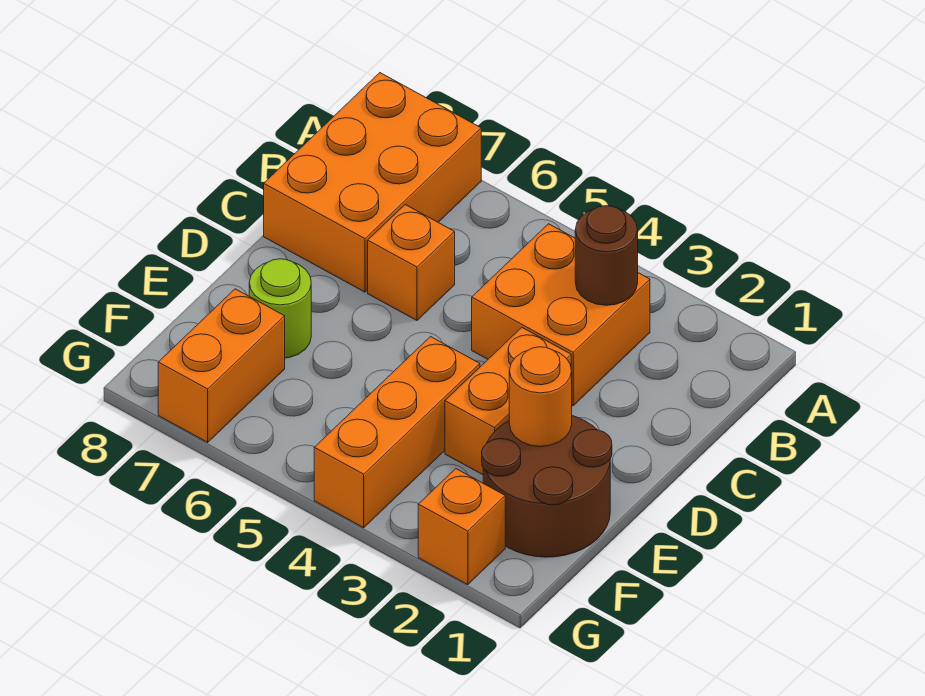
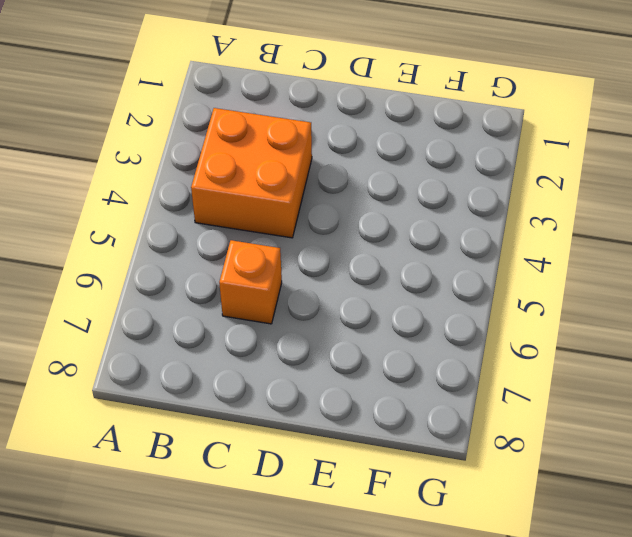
none -> orange 2x3 brick [264,73,481,292]
none -> orange 1x2 brick [445,328,571,475]

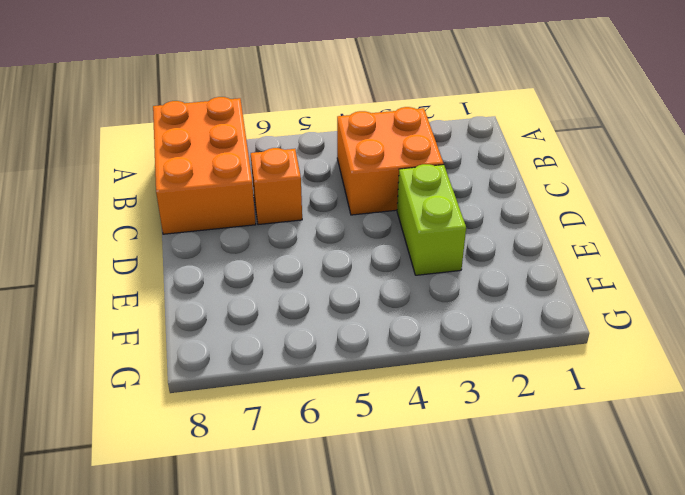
lime 1x2 brick [397,164,466,275] -> orange 1x2 brick [445,328,571,475]
none -> brown 2x2 round brick [482,416,612,557]
none -> orange 1x3 brick [314,337,480,528]

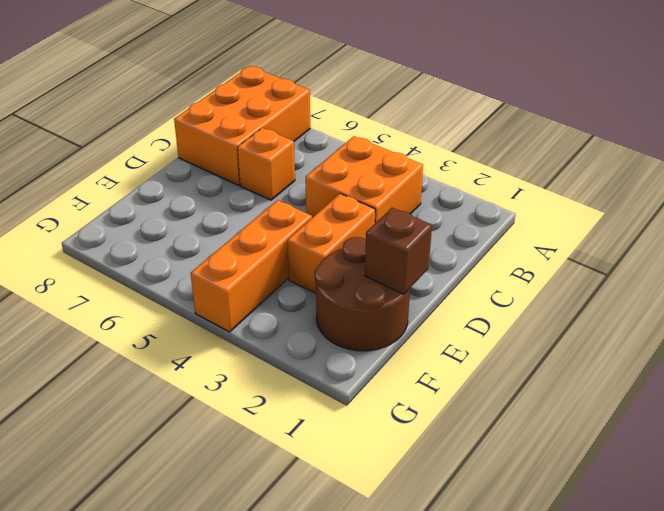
brown 1x1 brick [365,207,432,294] -> none
none -> lime 1x1 round brick [249,259,311,358]
none -> orange 1x2 brick [158,289,285,442]

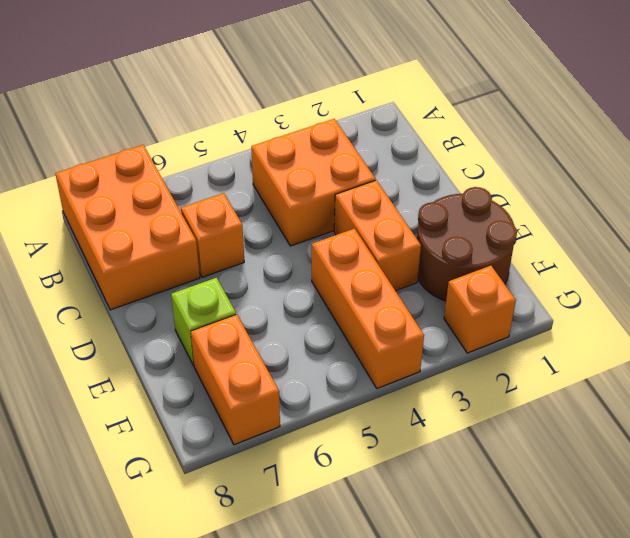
lime 1x1 brick [171,278,236,366] -> lime 1x1 round brick [249,259,311,358]
none -> brown 1x1 round brick [575,206,638,305]
none -> orange 1x1 round brick [509,347,572,446]

